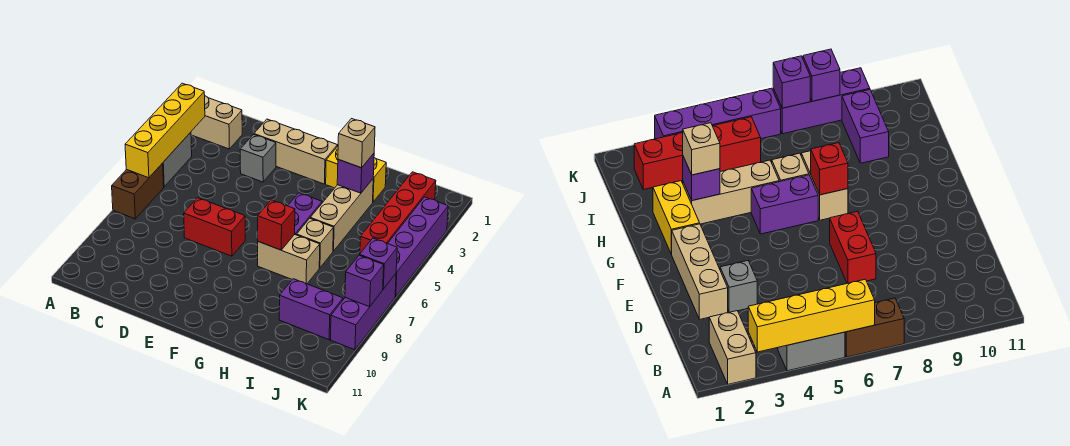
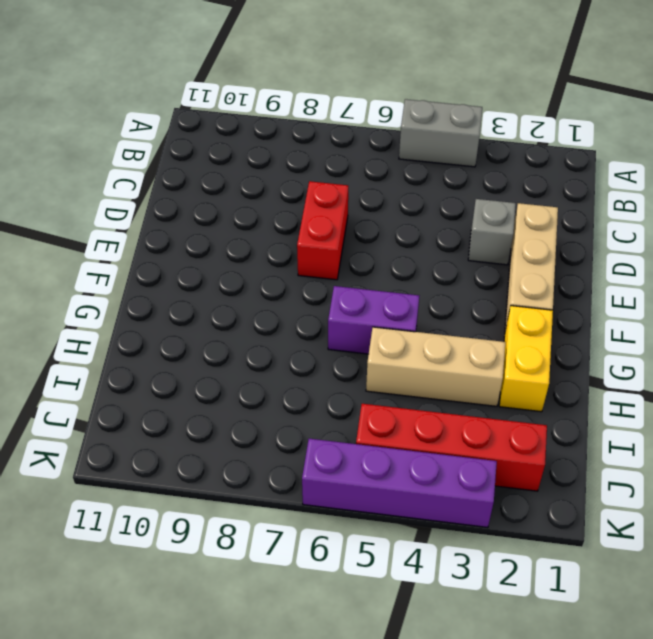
none -> tan 1x2 brick [191,96,242,149]
none -> brown 1x2 brick [112,163,164,219]
none -> tan 1x2 brick [258,234,320,284]

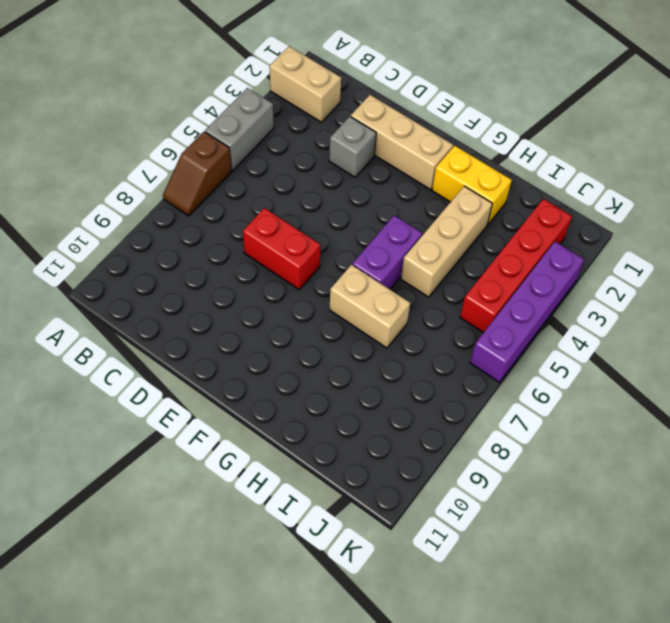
brown 1x2 slope [163,132,232,216] -> brown 1x2 brick [112,163,164,219]
none -> tan 1x1 brick [297,219,333,268]
none -> purple 1x2 brick [279,279,343,340]
none -> purple 1x3 brick [331,274,396,350]

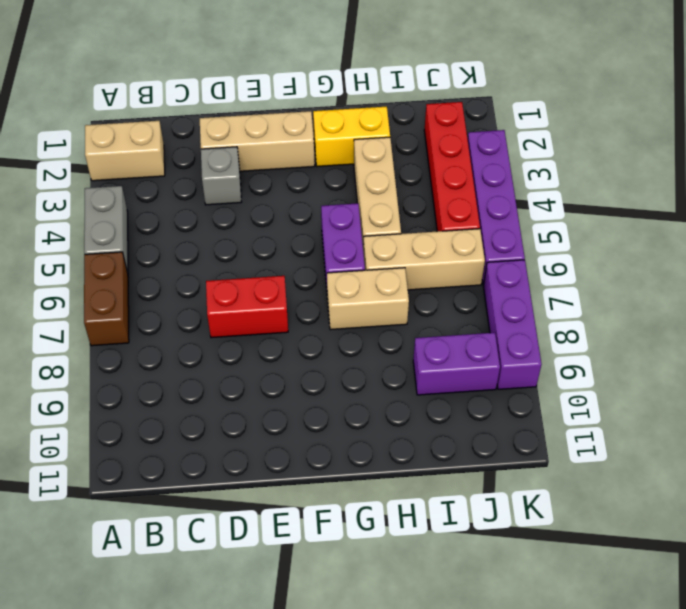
tan 1x3 brick [363,229,485,290] -> tan 1x1 brick [297,219,333,268]
none -> yellow 1x4 brick [125,83,205,178]
none -> red 1x1 brick [258,200,295,250]
none -> purple 1x1 brick [337,154,374,193]

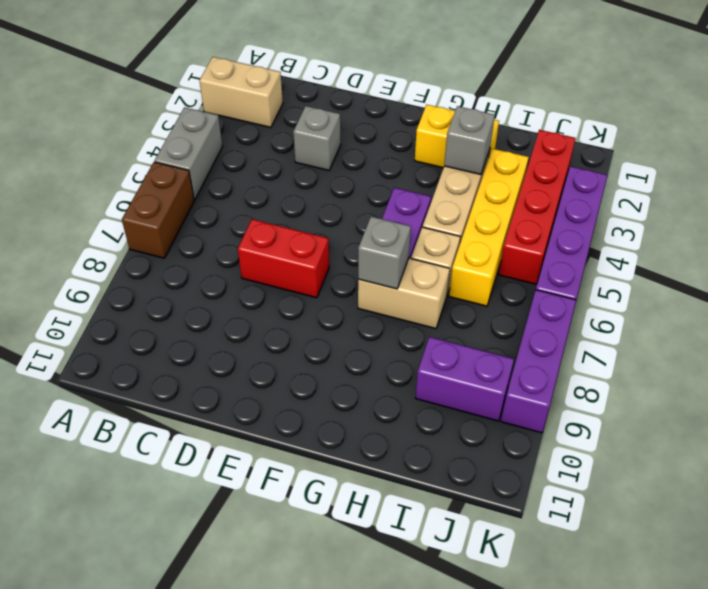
grey 1x1 brick [358,217,411,289] -> red 1x1 brick [258,200,295,250]
grey 1x1 brick [444,106,495,175] -> purple 1x1 brick [337,154,374,193]
yellow 1x4 brick [449,149,529,306] -> yellow 1x4 brick moved to [125,83,205,178]
none -> tan 1x3 brick [254,119,338,184]
none -> purple 1x1 brick [360,238,397,289]
none -> purple 1x1 brick [345,255,384,307]

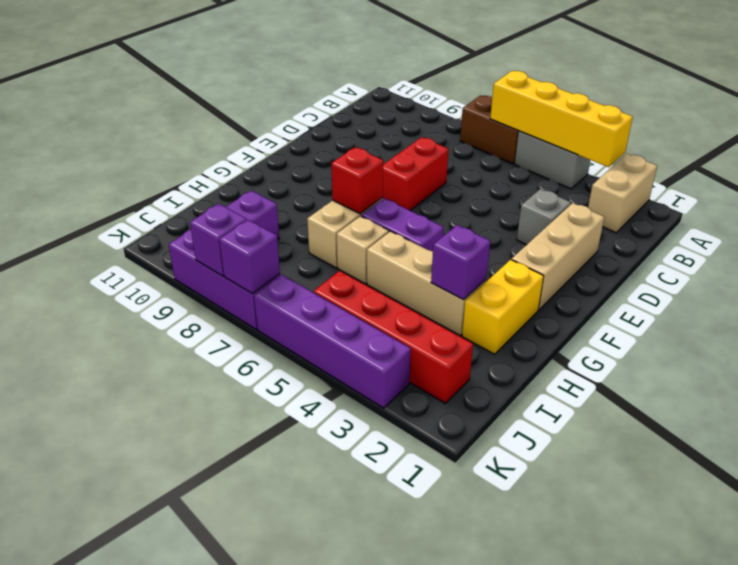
none -> tan 1x1 brick [338,119,375,168]

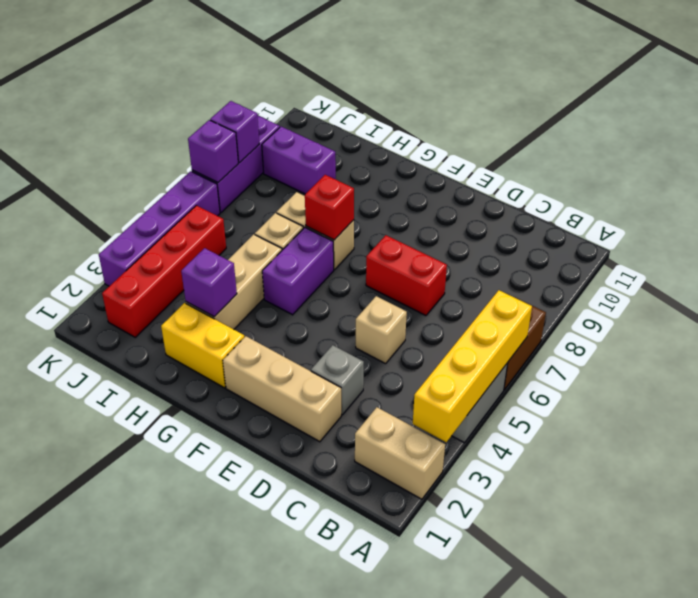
tan 1x1 brick [356,296,407,364] -> tan 1x1 brick moved to [338,119,375,168]

